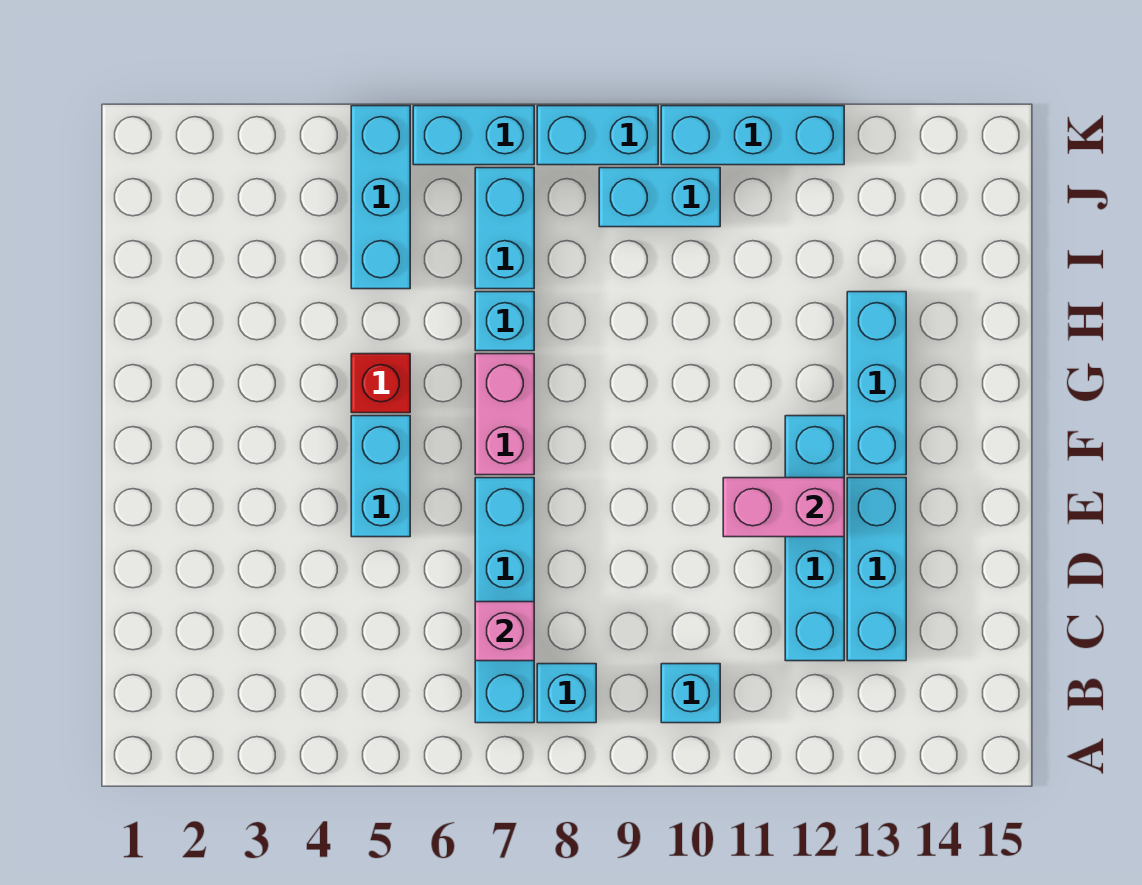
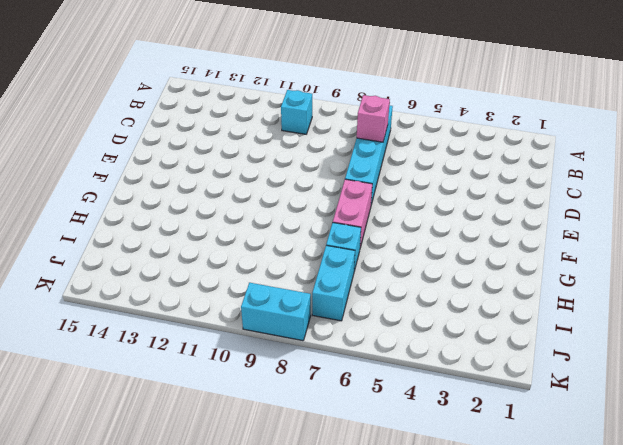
none -> cyan 1x1 brick [537,664,596,723]
none -> cyan 1x4 brick [785,416,844,661]
none -> cyan 1x3 brick [847,478,906,661]

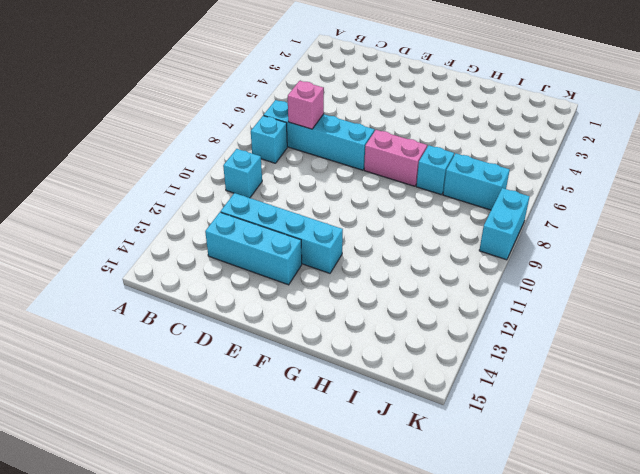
none -> cyan 1x2 brick [351,416,410,537]
none -> cyan 1x3 brick [847,292,906,475]
none -> red 1x1 brick [351,354,410,413]

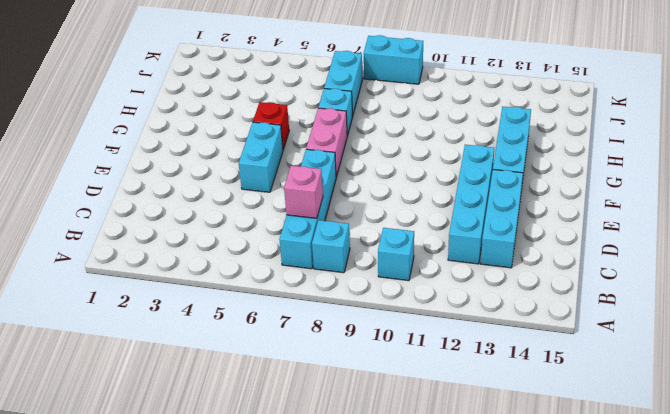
none -> cyan 1x3 brick [351,106,410,289]
none -> cyan 1x2 brick [599,168,720,227]
none -> cyan 1x2 brick [413,106,534,165]

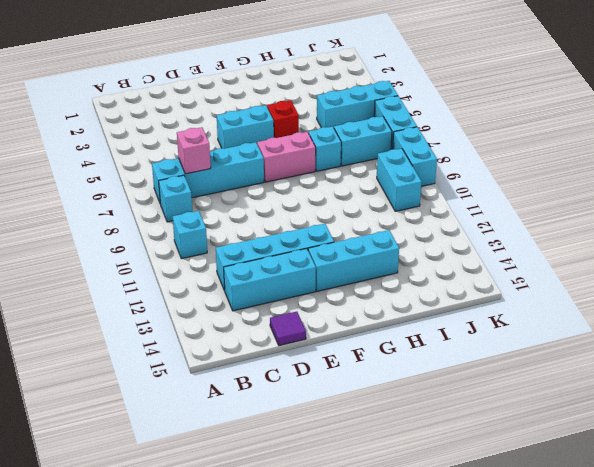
purple 1x1 tile [270,312,306,346] -> none
none -> cyan 1x3 brick [661,106,844,165]
none -> pink 1x2 brick [723,478,844,537]

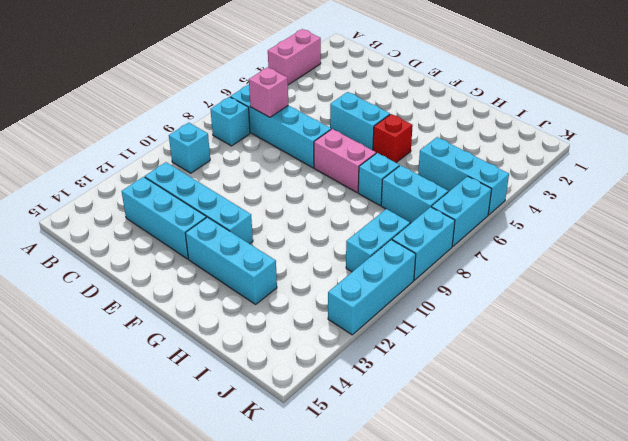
pink 1x2 brick [268,29,321,85] -> pink 1x2 brick moved to [723,478,844,537]

